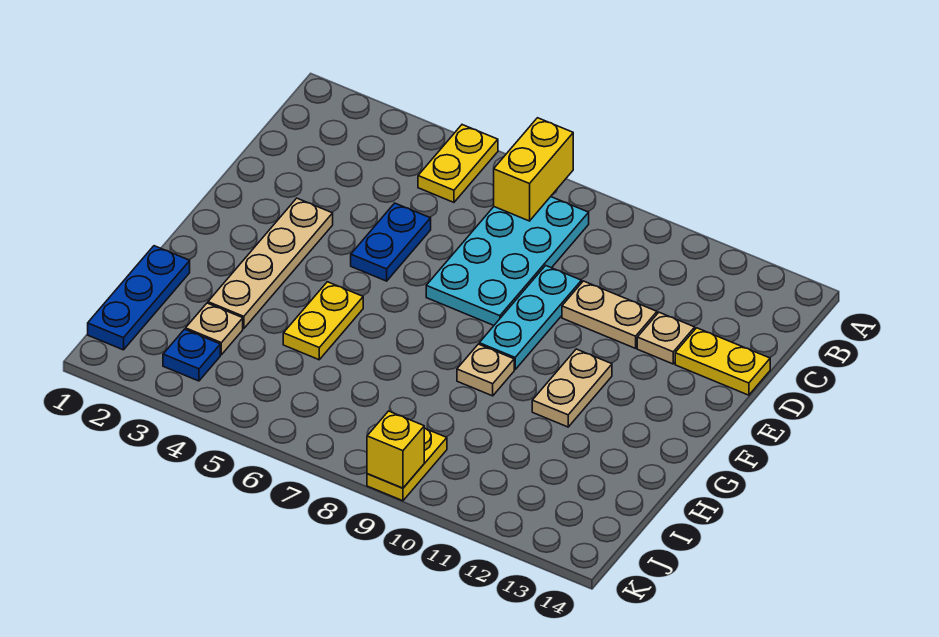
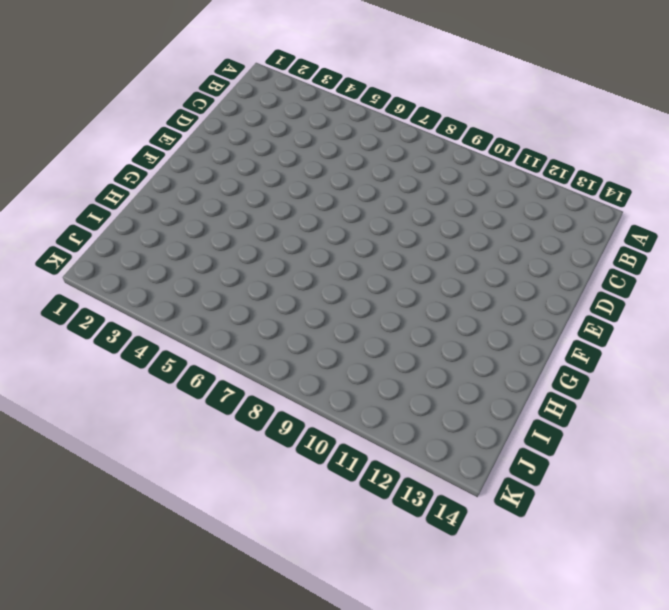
none -> yellow 1x2 plate [418,125,498,202]
none -> cyan 2x4 plate [426,197,589,325]
none -> blue 1x2 plate [351,203,431,281]

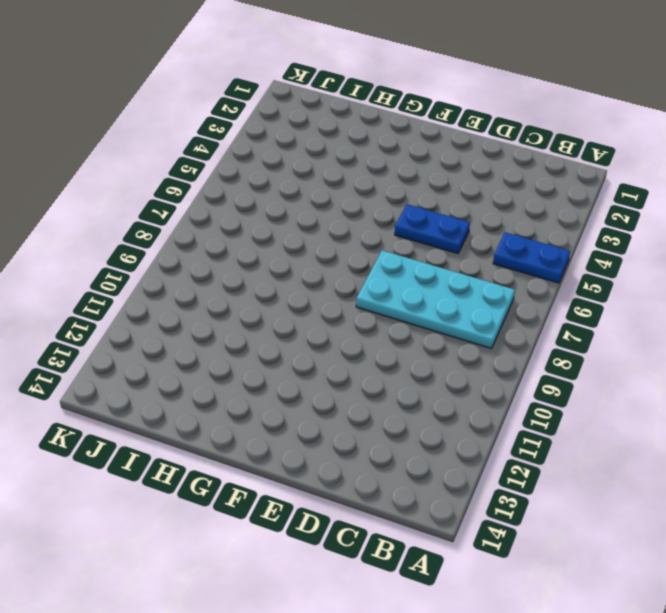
blue 1x2 plate [493,232,570,283] -> yellow 1x2 plate [418,125,498,202]
none -> cyan 1x3 plate [479,266,582,370]
none -> tan 1x2 plate [562,281,657,348]
none -> tan 1x1 plate [637,312,695,364]

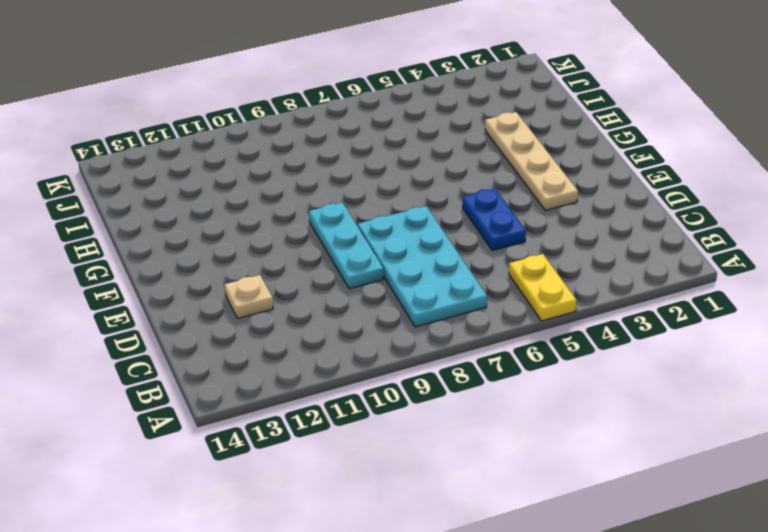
none -> tan 1x2 plate [562,281,657,348]
none -> yellow 1x2 plate [675,328,770,395]
none -> tan 1x2 plate [532,349,612,427]

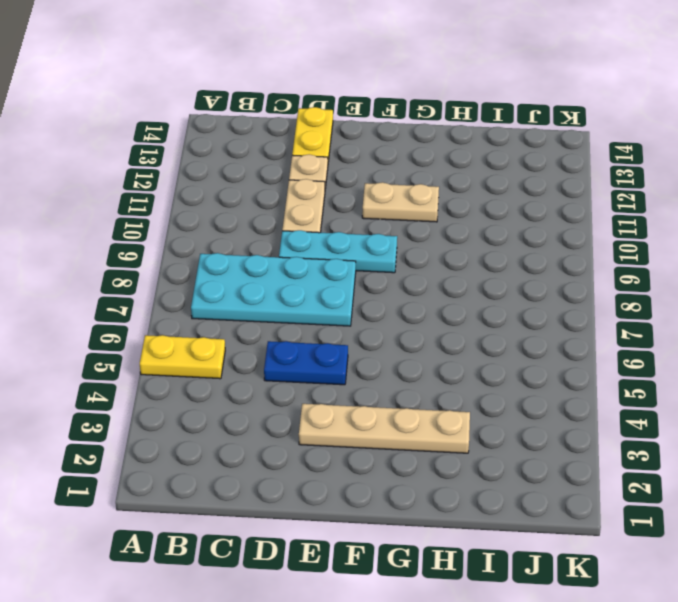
none -> yellow 1x2 plate [283,282,363,360]
none -> tan 1x1 plate [457,344,514,396]
none -> blue 1x3 plate [88,246,190,350]

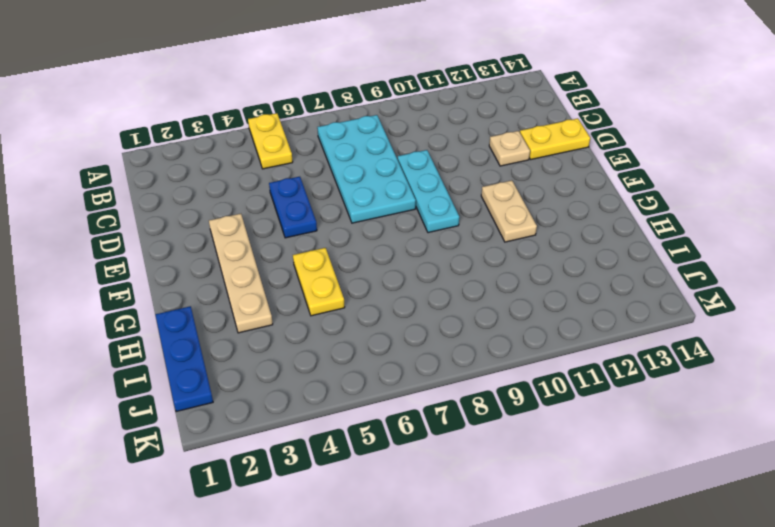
none -> tan 1x2 plate [562,281,657,348]
none -> tan 1x1 plate [457,344,514,396]
none -> tan 1x1 plate [186,303,243,355]

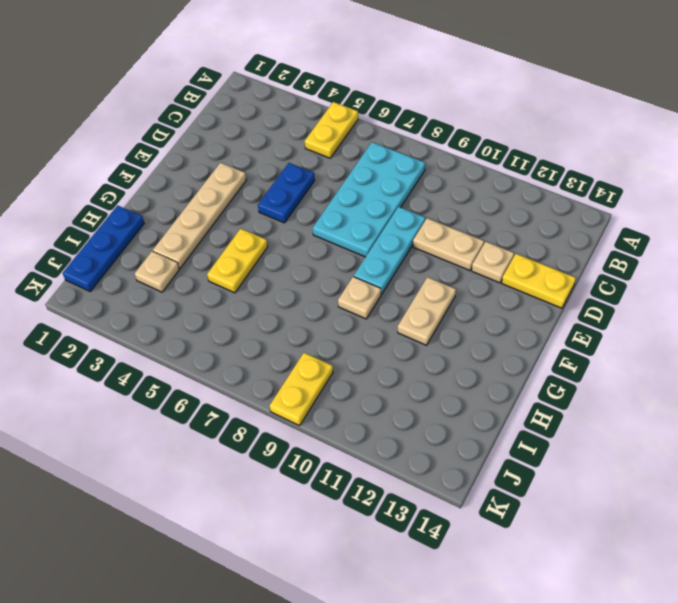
none -> blue 1x1 plate [163,329,220,381]
none -> yellow 1x2 brick [494,118,573,221]
none -> yellow 1x1 brick [367,411,424,488]

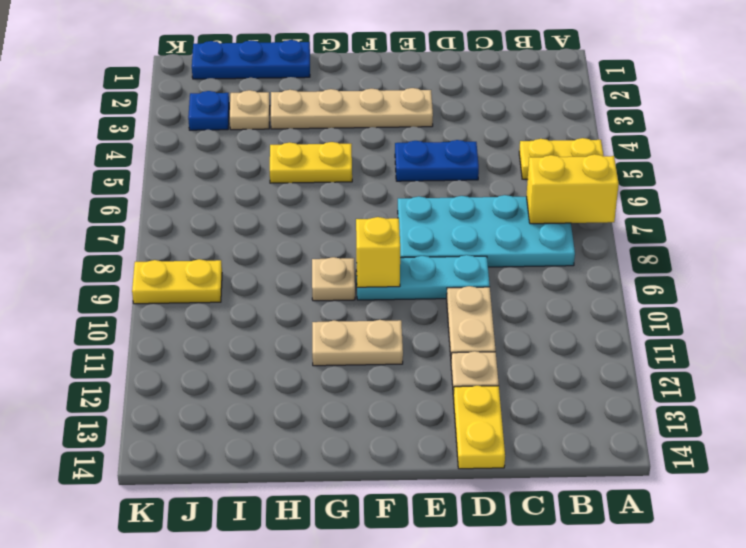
yellow 1x1 brick [356,217,401,287] -> yellow 1x1 brick moved to [367,411,424,488]

